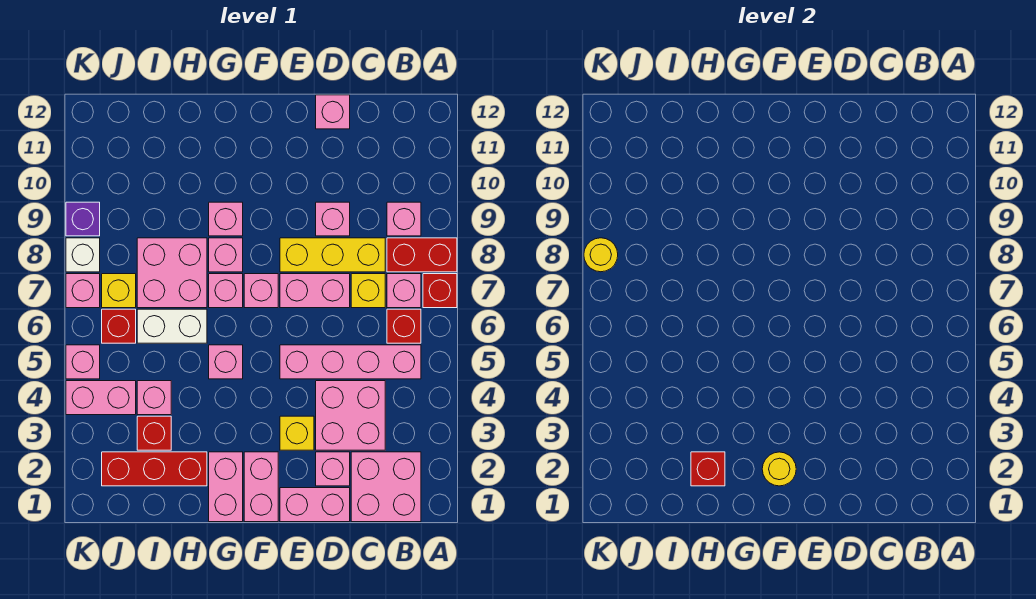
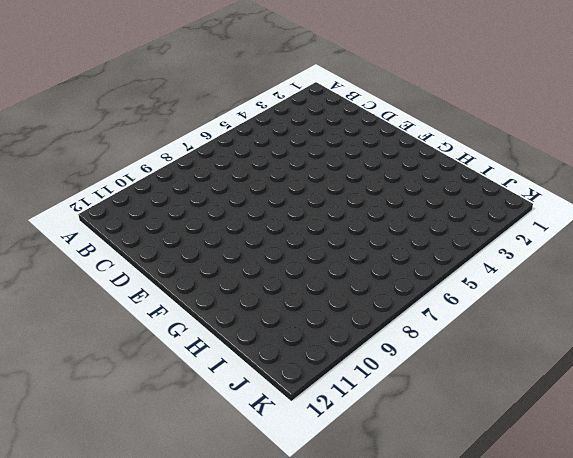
none -> red 1x1 brick [423,274,457,308]
none -> red 1x2 brick [387,238,457,272]
none -> pink 2x2 brick [351,452,421,522]
none -> pink 1x4 brick [280,345,421,379]

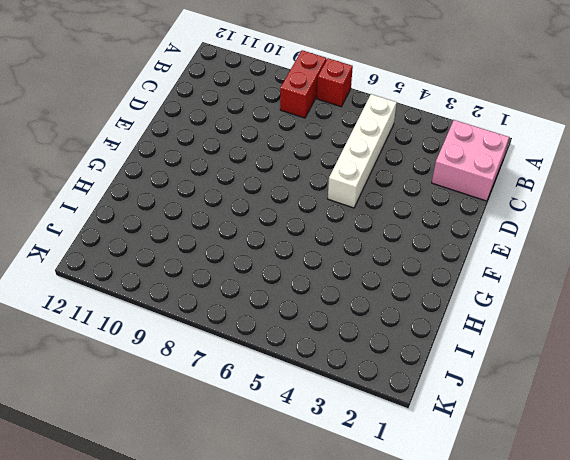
white 1x4 brick [328,94,397,208] -> pink 1x4 brick [280,345,421,379]
none -> red 1x1 brick [387,309,421,343]
none -> pink 1x1 brick [387,274,421,308]
none -> pink 1x1 brick [387,202,421,236]
none -> pink 2x2 brick [316,381,385,450]

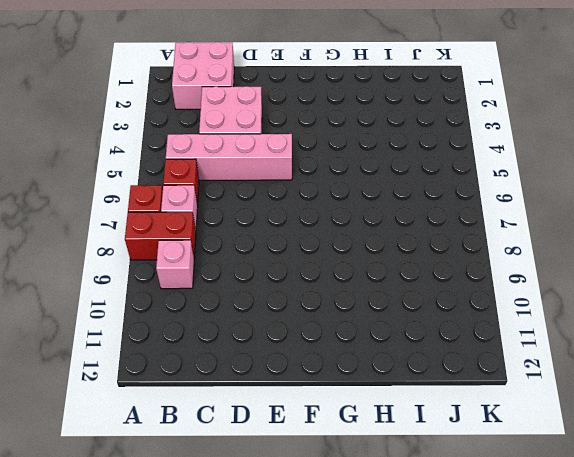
none -> yellow 1x1 brick [351,274,385,308]
none -> yellow 1x3 brick [280,238,385,272]
none -> pink 1x2 brick [280,488,350,522]
none -> pink 1x1 brick [316,452,350,486]

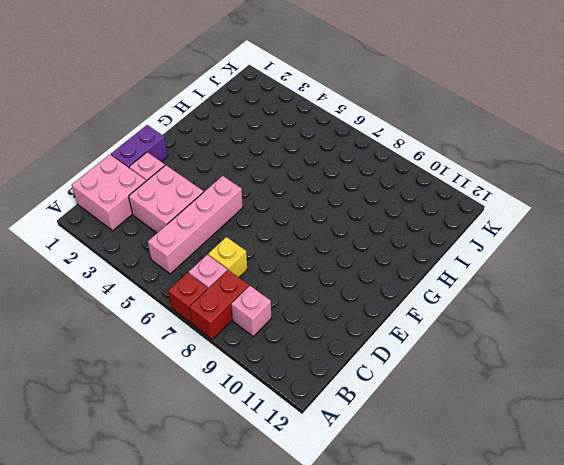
purple 1x2 brick [111,125,168,168] -> pink 1x2 brick [280,488,350,522]
none -> red 1x1 brick [387,309,421,343]
none -> yellow 1x3 brick [280,238,385,272]
none -> pink 1x2 brick [280,274,350,308]
none -> pink 1x1 brick [316,202,350,236]

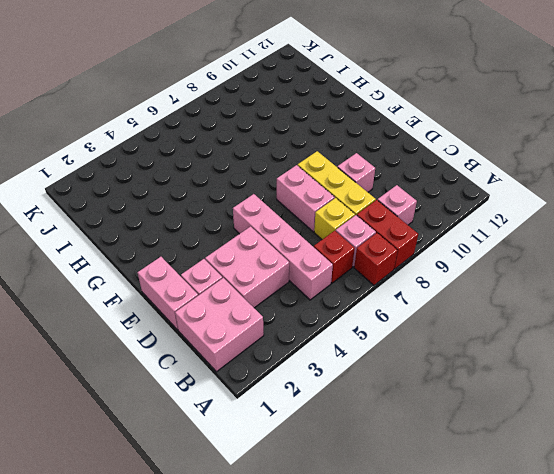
none -> pink 1x1 brick [316,95,350,129]
none -> yellow 1x1 brick [280,416,314,450]
none -> pink 1x2 brick [244,452,278,522]
none -> pink 1x1 brick [244,274,278,308]

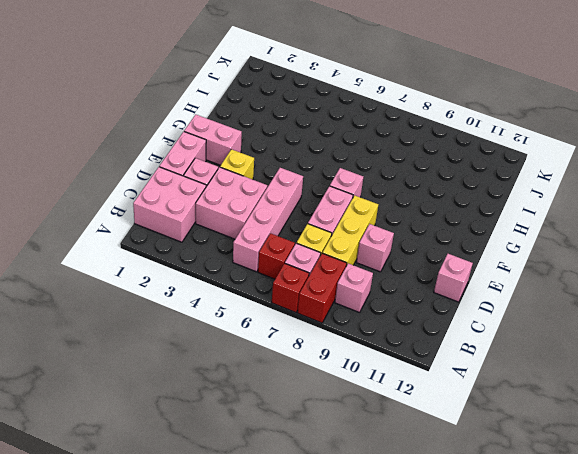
none -> pink 1x2 brick [209,452,243,522]
none -> pink 1x1 brick [209,345,243,379]
none -> pink 1x1 brick [209,274,243,308]
none -> pink 1x1 brick [209,238,243,272]

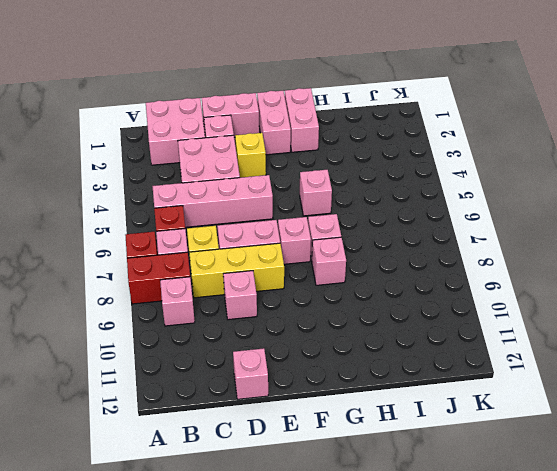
none -> pink 1x1 brick [209,202,243,236]
none -> red 1x3 brick [102,452,207,486]
none -> white 1x2 brick [137,309,207,343]
none -> pink 2x2 brick [137,238,207,308]

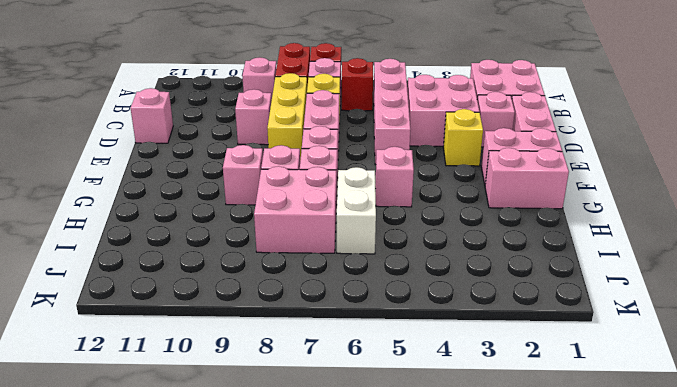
none -> red 1x3 brick [102,452,207,486]
none -> red 1x1 brick [137,416,171,450]
none -> pink 1x1 brick [137,381,171,415]
none -> pink 1x2 brick [66,381,136,415]

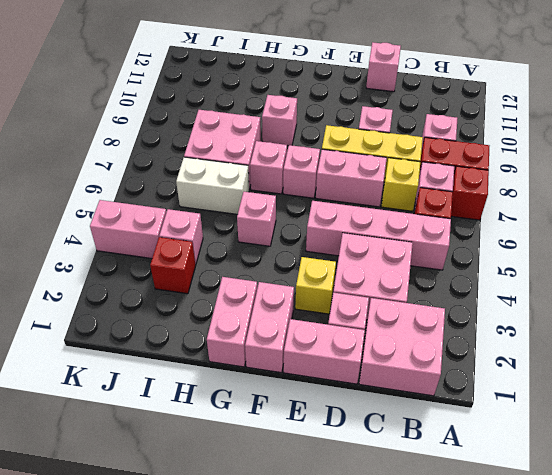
none -> pink 1x1 brick [209,238,243,272]
none -> red 1x3 brick [102,452,207,486]
none -> red 1x1 brick [102,309,136,343]
none -> yellow 1x1 brick [102,274,136,308]

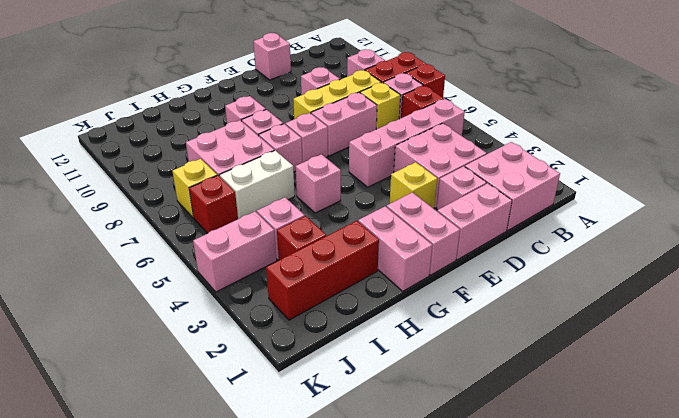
none -> pink 1x1 brick [66,345,100,379]
none -> pink 1x1 brick [66,274,100,308]
none -> white 1x1 brick [66,238,100,272]
none -> purple 1x1 brick [66,202,100,236]

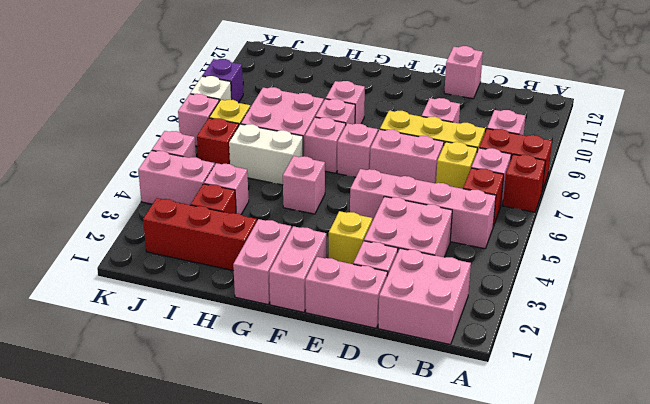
none -> yellow 1x1 round brick [762,452,796,486]
none -> red 1x1 brick [691,452,725,486]
none -> yellow 1x1 round brick [584,238,618,272]

